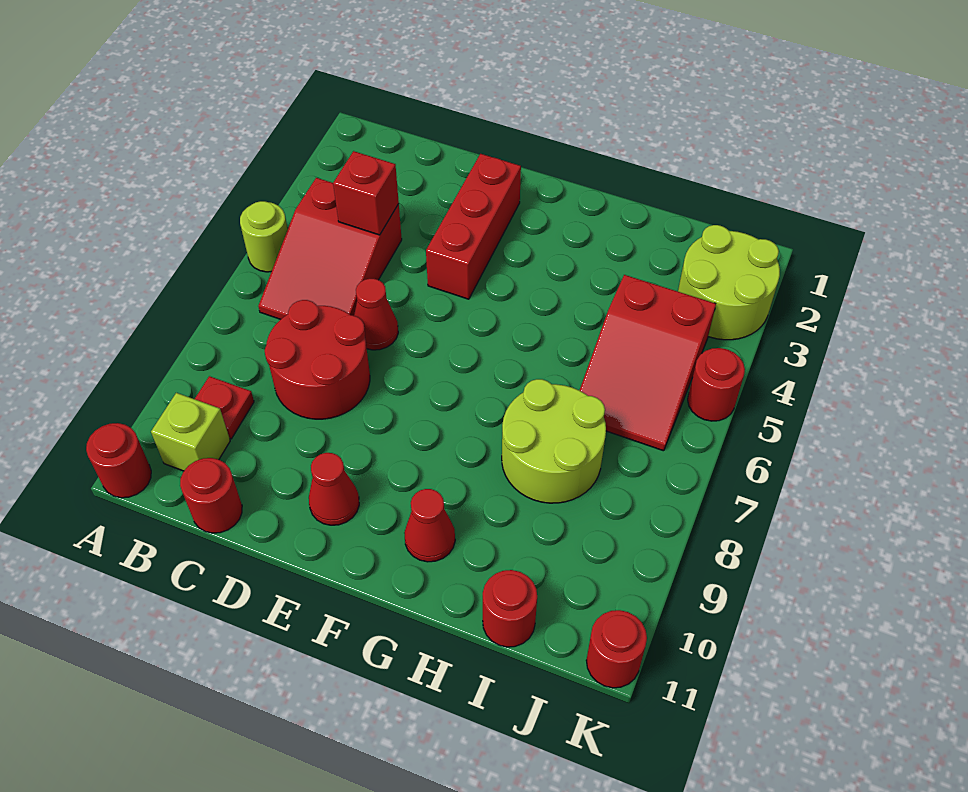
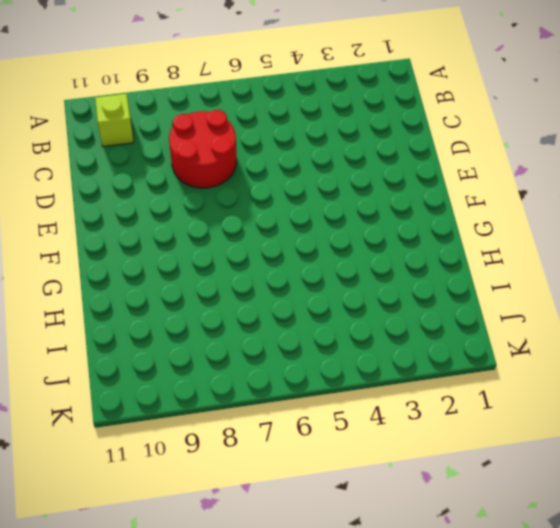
none -> lime 1x1 round brick [240,201,288,272]
none -> red 1x1 round brick [86,423,151,498]
none -> red 2x3 slope [258,178,402,319]

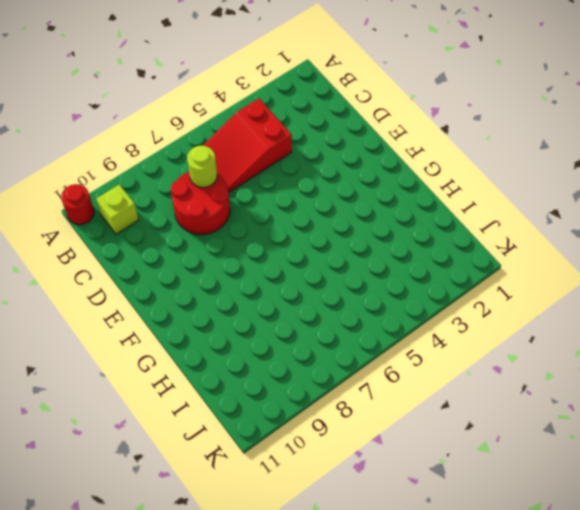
lime 1x1 round brick [187,146,217,187] -> lime 1x1 round brick moved to [240,201,288,272]
none -> red 1x1 plate [195,376,254,439]
none -> red 1x1 round brick [180,458,242,533]
none -> red 1x1 cone [354,279,398,350]

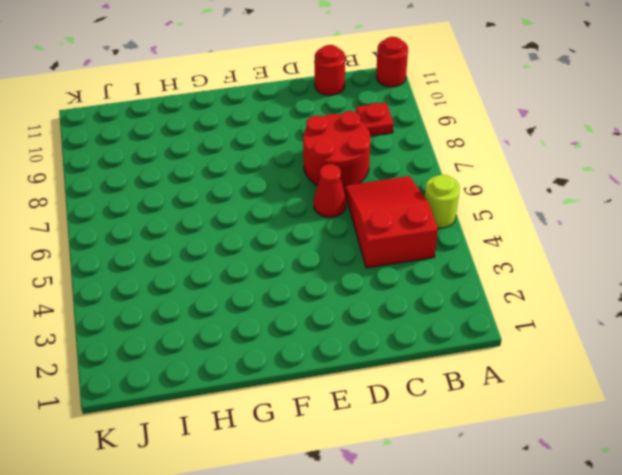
none -> lime 1x1 brick [151,393,230,471]
none -> red 1x3 brick [426,154,521,299]
none -> red 1x1 cone [309,453,359,525]

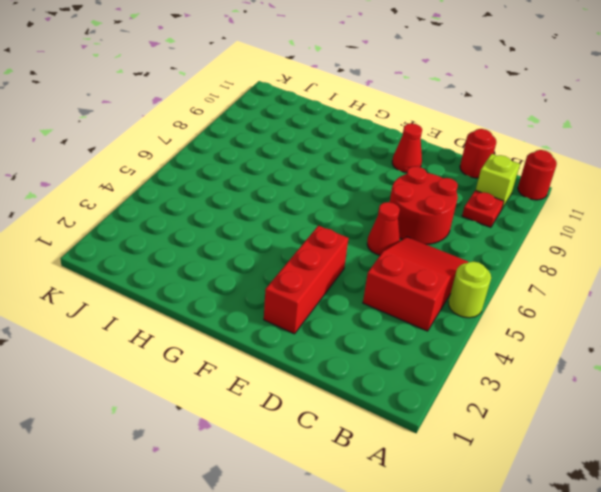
none -> red 1x1 cone [404,489,455,562]
none -> lime 2x2 round brick [502,379,606,503]
none -> red 2x3 slope [580,275,716,451]

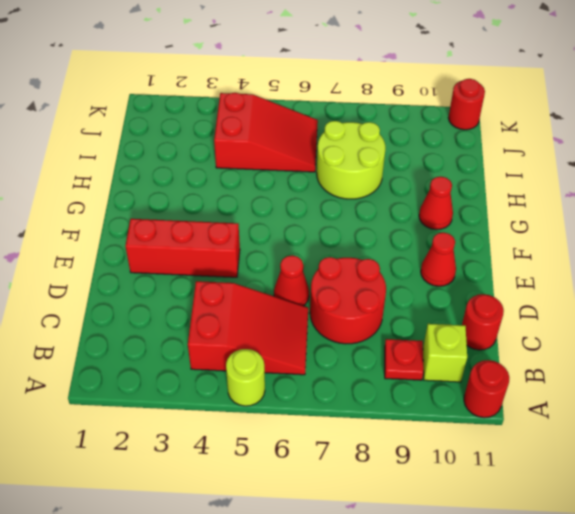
none -> red 1x1 round brick [483,570,537,647]
none -> lime 2x2 round brick [678,225,780,340]
none -> red 1x1 round brick [688,348,745,421]

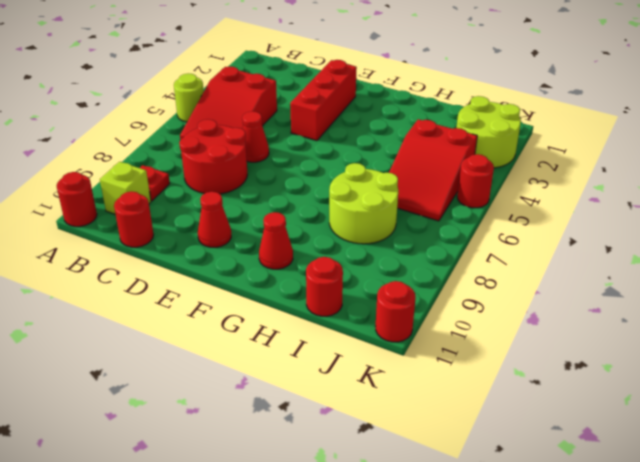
none -> red 1x1 brick [333,151,399,235]

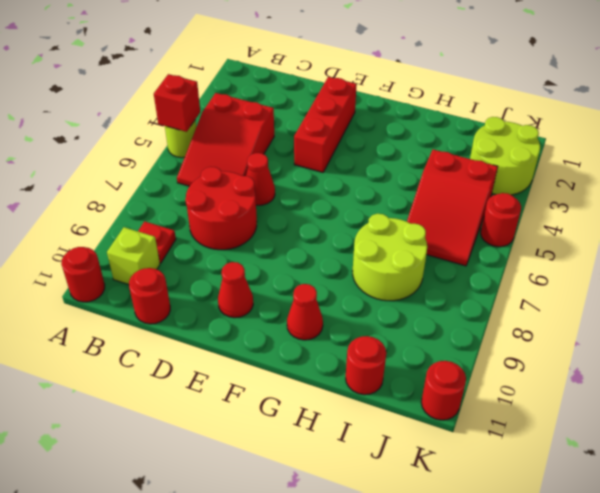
red 1x1 brick [154,74,200,132] -> red 1x1 brick moved to [333,151,399,235]

